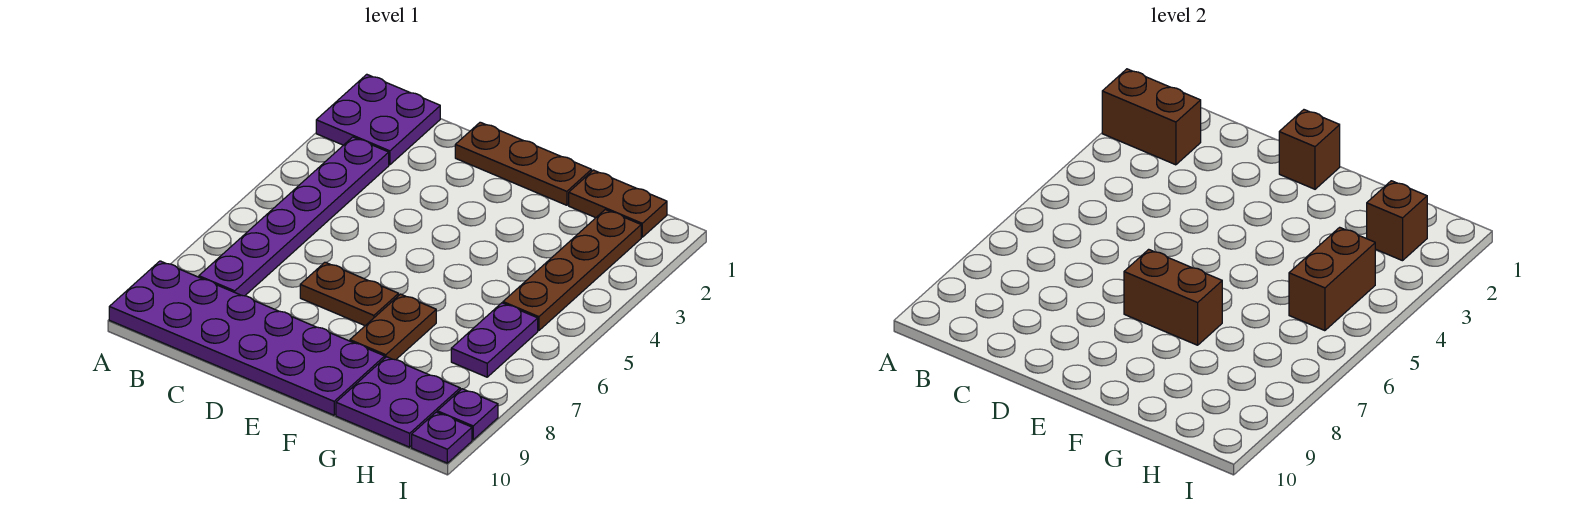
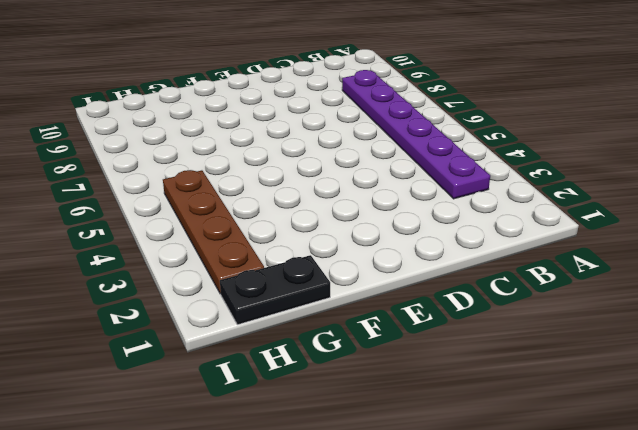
black 1x2 plate [220,255,330,325] -> brown 1x2 plate [569,170,667,237]
none -> purple 2x2 plate [316,74,440,165]
none -> purple 2x6 plate [109,261,385,415]
none -> brown 1x3 plate [455,122,592,205]

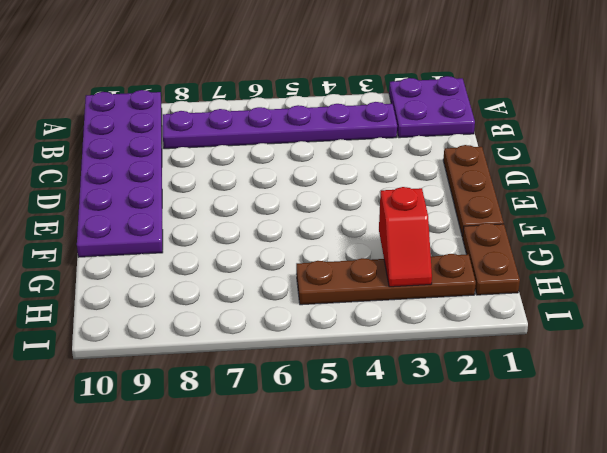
red 1x2 slope [379,187,432,287] -> none
none -> brown 1x2 plate [300,262,399,326]
none -> brown 1x2 plate [350,294,436,360]
none -> purple 2x2 plate [336,357,460,447]

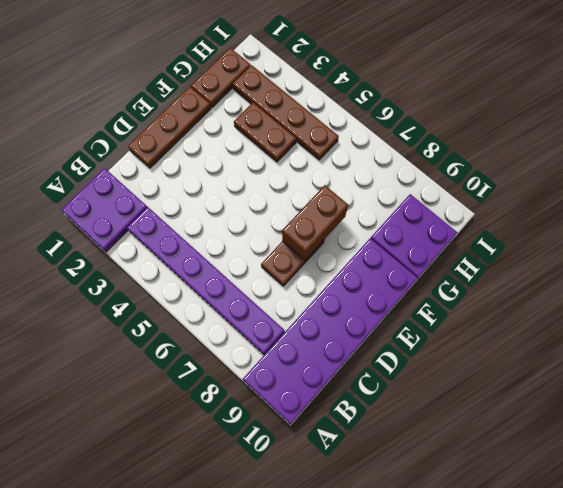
brown 1x2 plate [234,103,296,162] -> brown 1x2 plate moved to [350,294,436,360]
none -> purple 1x2 plate [451,303,538,377]
none -> purple 1x1 plate [437,389,498,440]
none -> purple 1x1 plate [412,412,472,463]

